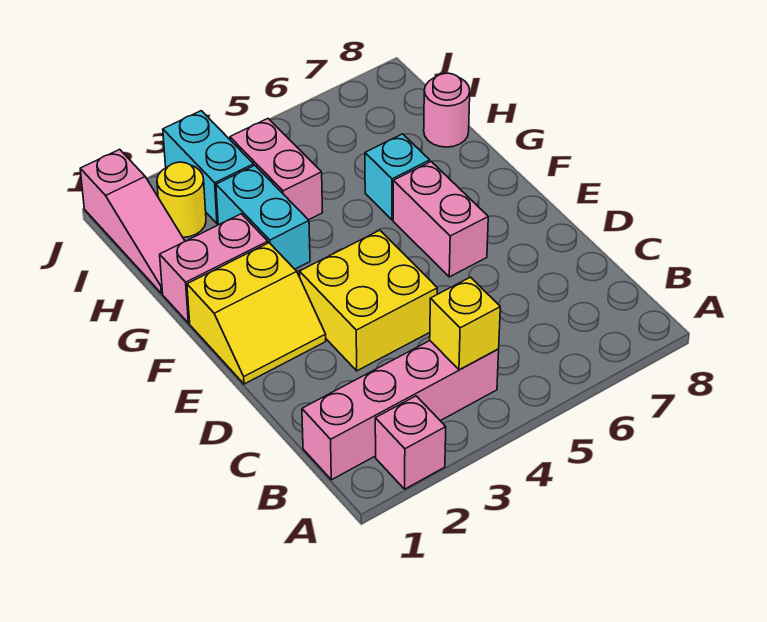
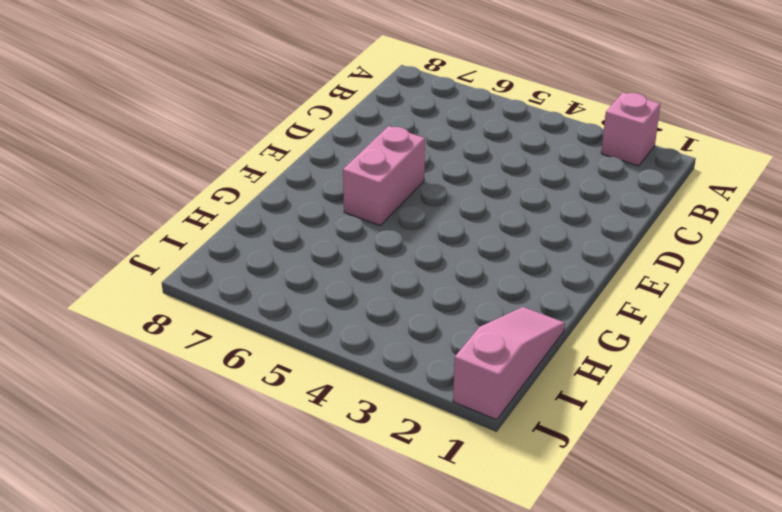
none -> pink 1x4 brick [302,341,499,480]
none -> yellow 2x2 brick [299,230,437,371]
none -> yellow 2x2 slope [187,243,326,384]

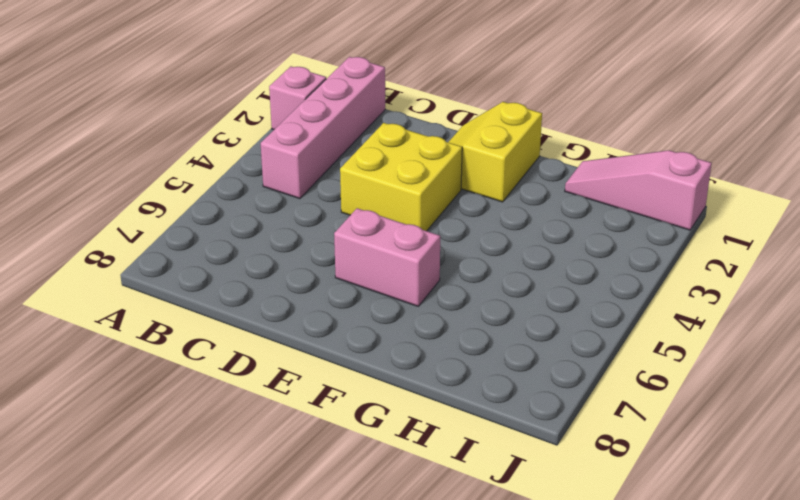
none -> pink 1x2 brick [160,214,268,323]
none -> cyan 1x2 brick [216,165,310,269]
none -> cyan 1x1 brick [365,134,430,220]

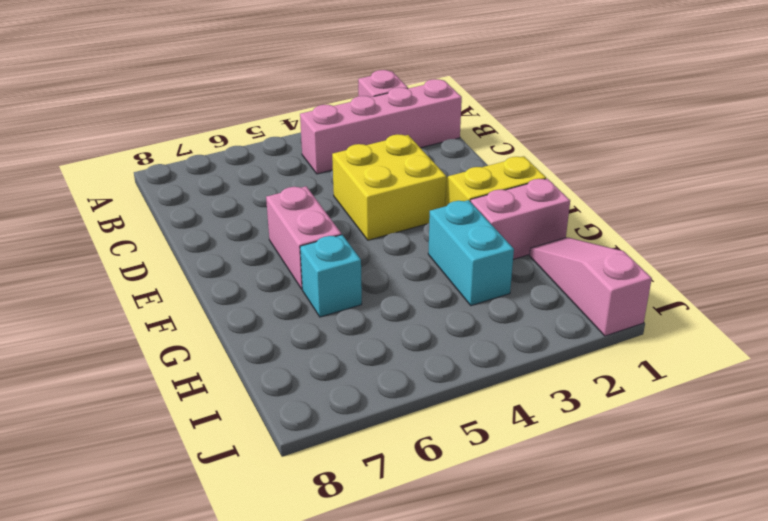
none -> pink 1x2 brick [230,119,323,220]
none -> pink 1x1 round brick [424,73,470,147]
none -> yellow 1x1 round brick [157,162,206,237]

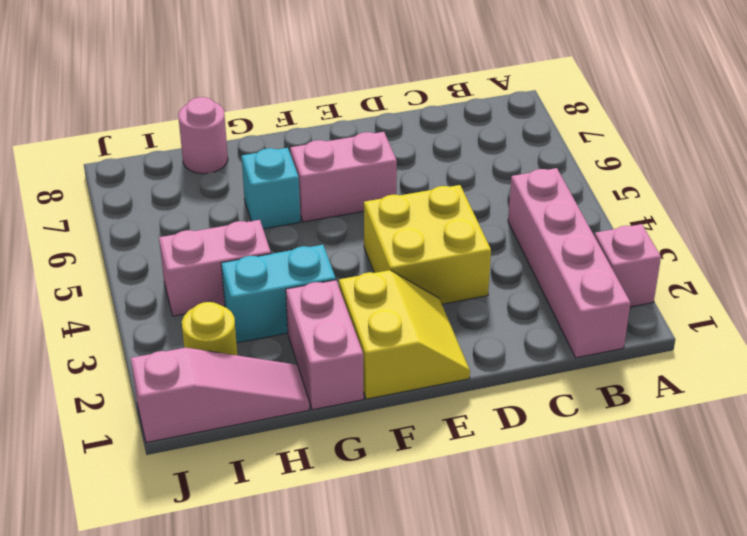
none -> cyan 1x2 brick [163,111,254,224]
none -> yellow 1x1 brick [430,277,500,370]

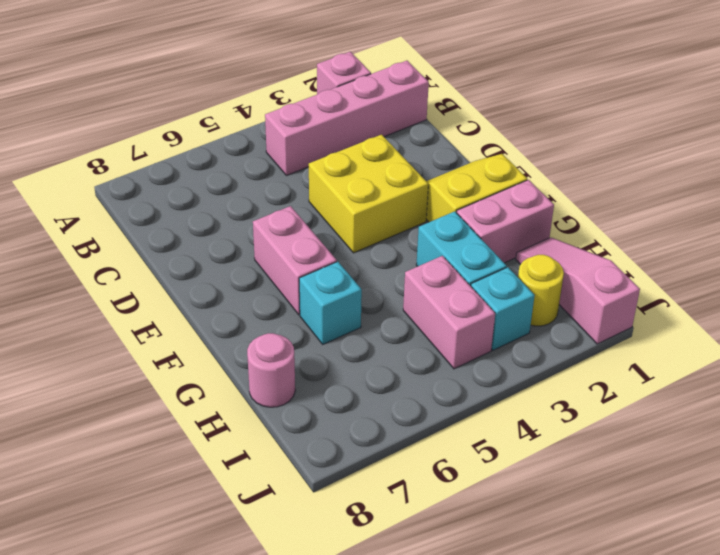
cyan 1x1 brick [471,267,535,350] -> cyan 1x2 brick [163,111,254,224]
none -> yellow 1x1 brick [430,277,500,370]

